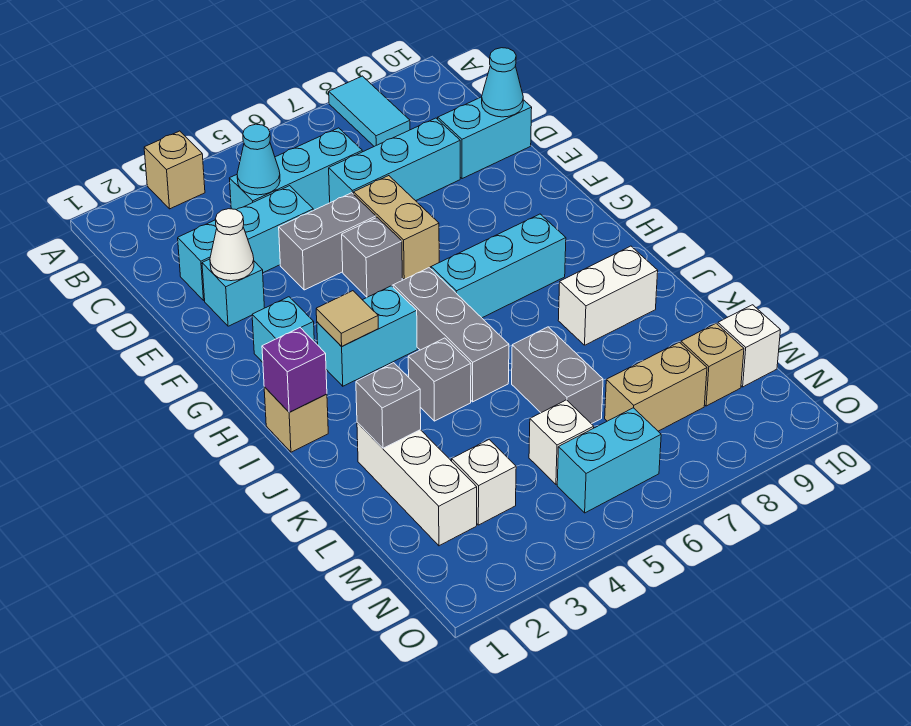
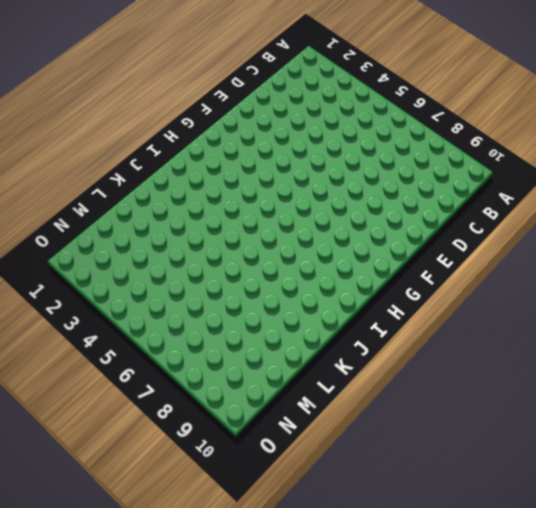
none -> tan 1x1 brick [144,131,205,209]
none -> cyan 1x2 tile [329,76,410,146]
none -> cyan 1x3 brick [229,128,362,210]
none -> cyan 1x3 brick [178,186,313,300]

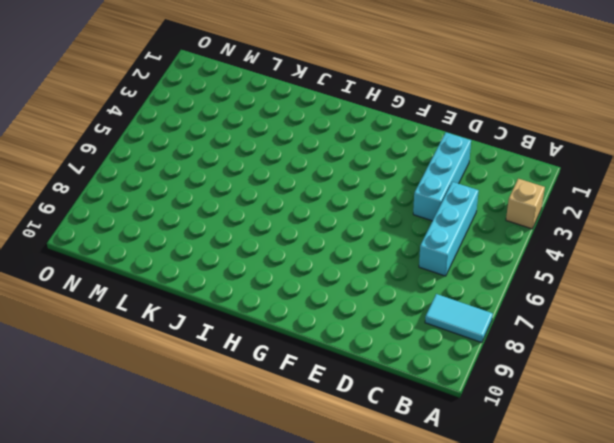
none -> cyan 1x3 brick [329,118,460,203]
none -> cyan 1x2 brick [438,97,532,179]
none -> cyan 1x1 brick [202,259,264,326]
none -> grey 1x2 brick [279,193,376,290]

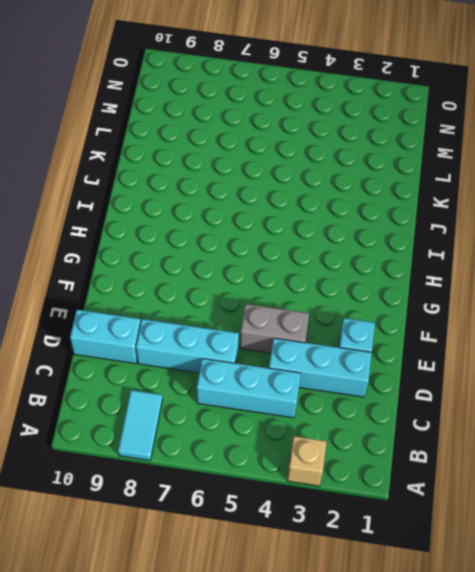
none -> tan 1x2 brick [354,176,439,279]
none -> grey 1x1 brick [342,217,402,297]
none -> cyan 1x1 brick [252,297,314,362]
none -> cyan 1x2 brick [317,286,417,386]

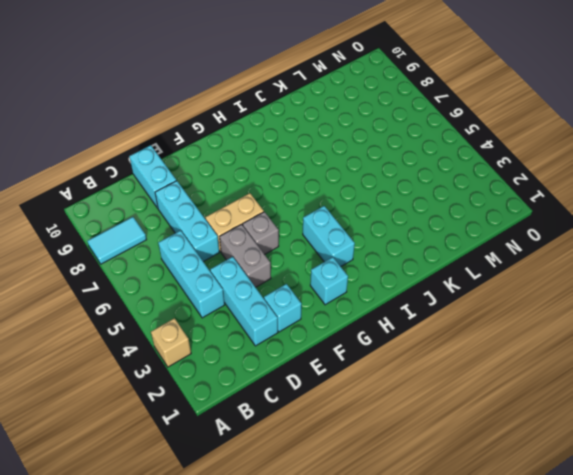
none -> grey 1x3 brick [393,268,509,402]
none -> cyan 1x3 brick [431,214,566,318]
none -> tan 1x1 brick [264,387,328,452]
none -> grey 1x1 brick [408,338,471,421]

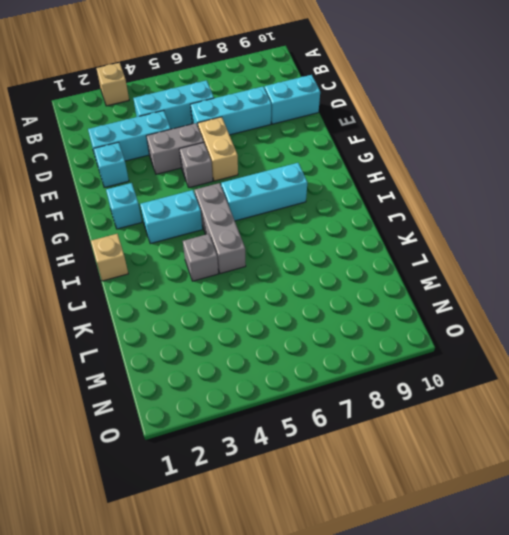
none -> cyan 1x2 tile [329,76,410,146]
none -> white 1x2 brick [558,246,658,345]
none -> white 1x3 brick [357,422,477,546]
none -> grey 1x2 brick [512,327,603,424]

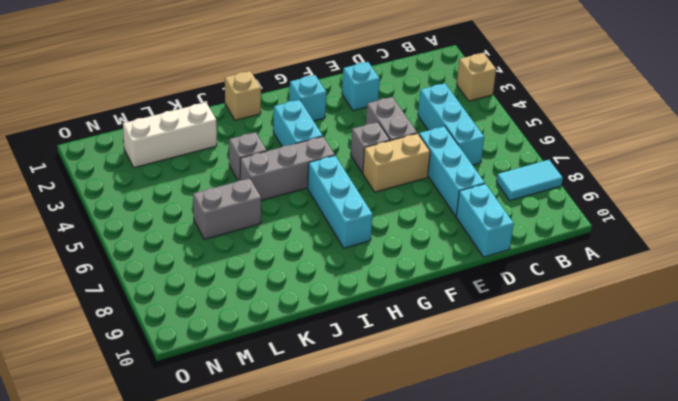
none -> cyan 1x3 brick [178,186,313,300]
none -> white 1x2 brick [558,246,658,345]
none -> white 1x1 brick [452,440,516,525]
none -> white 1x1 brick [529,400,594,484]

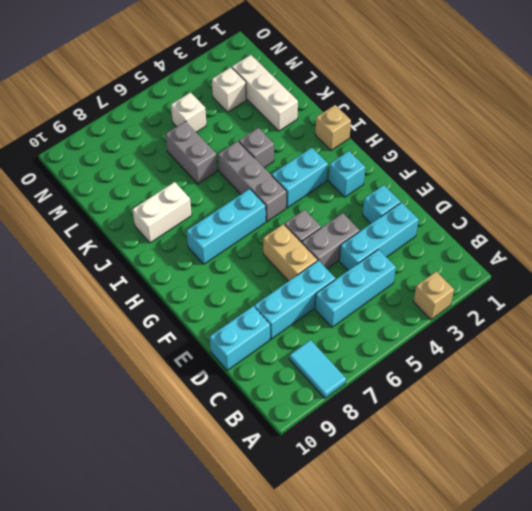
none -> tan 1x2 brick [605,342,707,431]
none -> tan 1x1 brick [681,323,744,406]
none -> white 1x1 brick [718,305,780,387]
none -> cyan 1x2 brick [557,408,661,513]

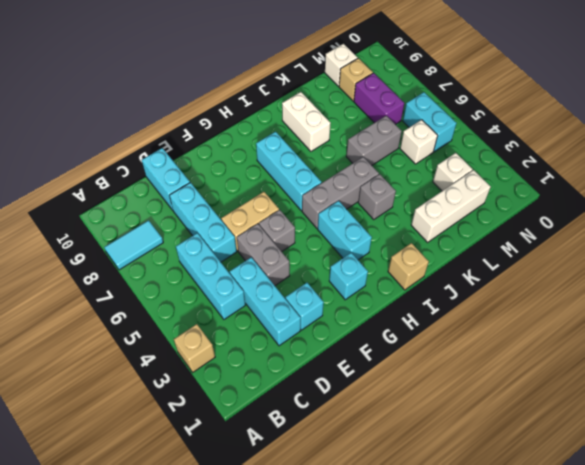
purple 1x2 brick [354,73,404,125] -> tan 1x2 brick [605,342,707,431]
none -> cyan 1x1 cone [237,124,280,195]
none -> cyan 1x1 cone [482,48,523,117]
none -> white 1x1 cone [210,209,254,281]
none -> tan 1x1 tile [316,291,378,346]

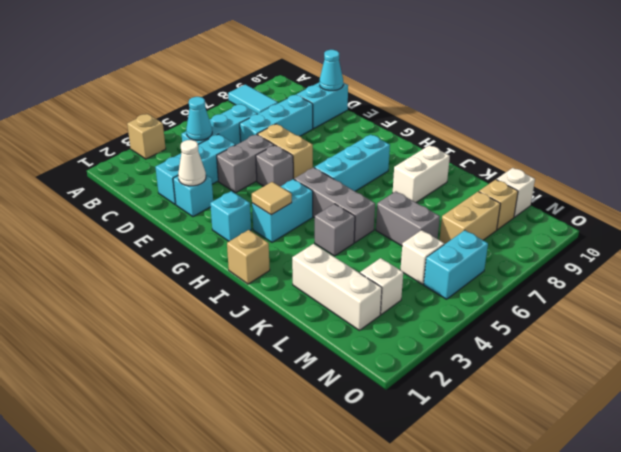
none -> purple 1x1 brick [262,328,327,412]
none -> grey 1x1 brick [356,363,421,448]

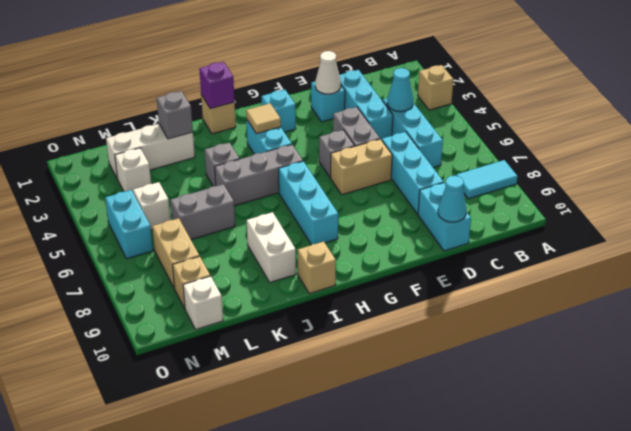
tan 1x1 brick [298,242,336,294] -> none

